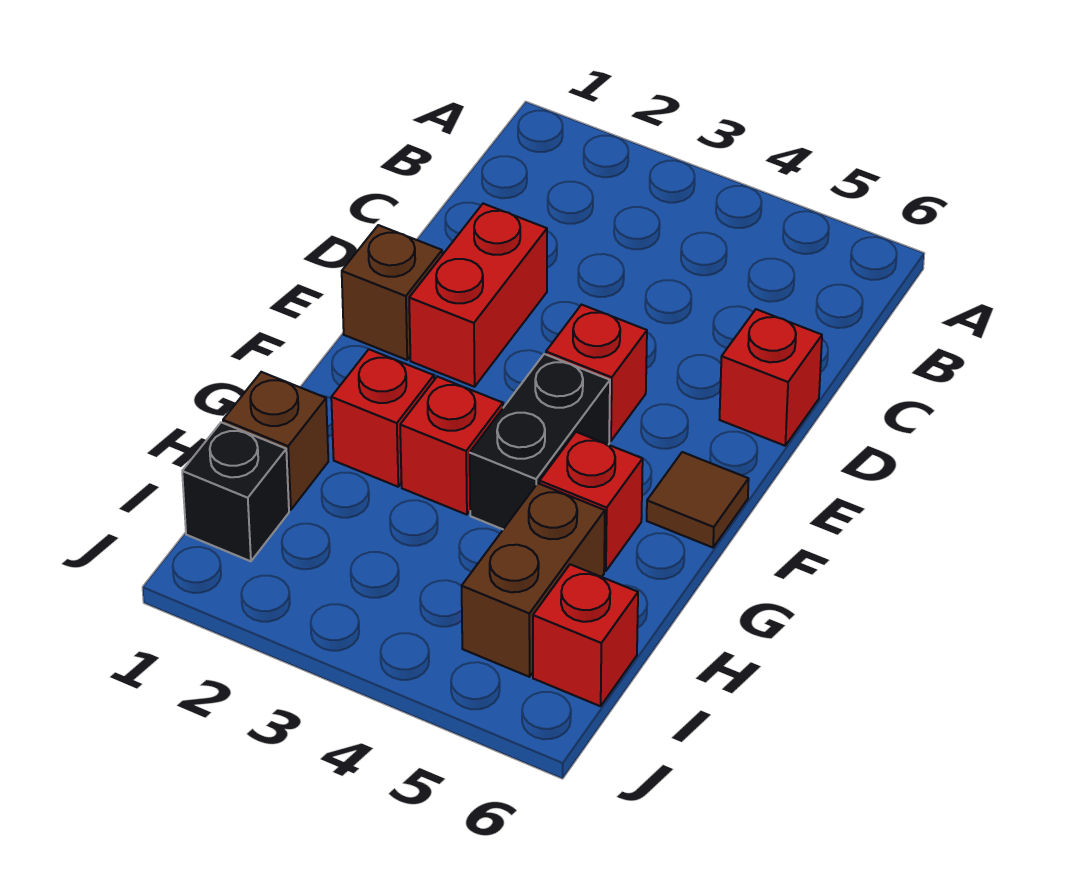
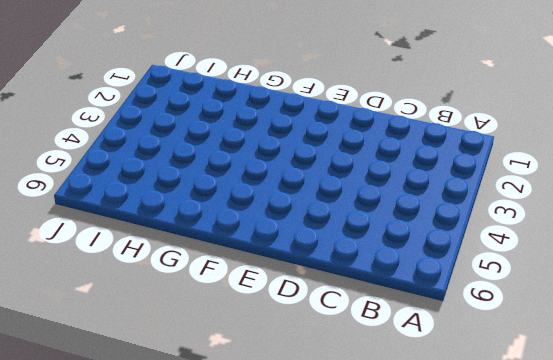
none -> red 1x2 brick [409,204,547,387]
none -> red 1x1 brick [720,309,822,446]
none -> brown 1x1 brick [342,225,442,360]

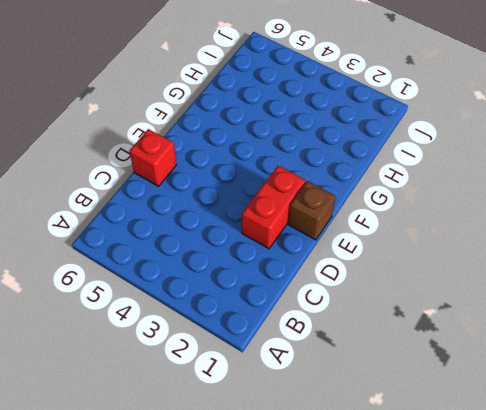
none -> red 1x1 brick [546,305,647,441]
none -> black 1x2 brick [470,354,610,529]
none -> brown 1x1 tile [647,452,749,548]

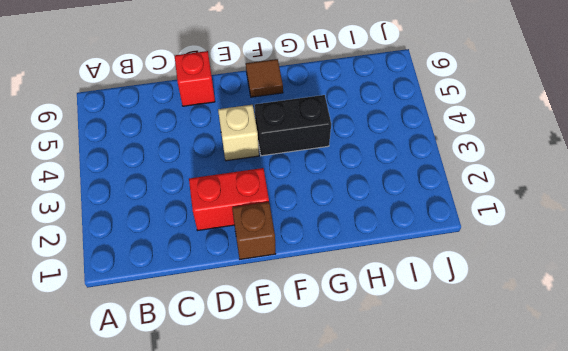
tan 1x1 brick [218,105,259,161] -> red 1x1 brick [546,305,647,441]
none -> red 1x1 brick [331,349,434,487]
none -> red 1x1 brick [400,377,503,515]
none -> red 1x1 brick [540,432,643,571]

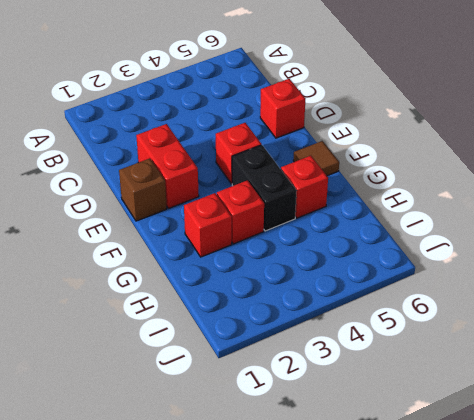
none -> brown 1x1 brick [223,372,328,510]
none -> brown 1x2 brick [462,483,605,677]
none -> black 1x1 brick [182,422,289,561]

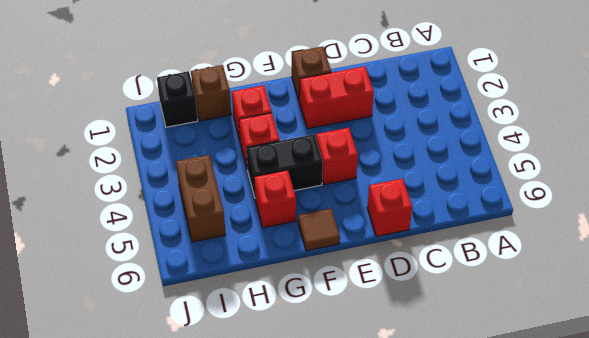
brown 1x2 brick [176,155,226,242] -> brown 1x2 brick turned to [462,483,605,677]
none -> red 1x1 brick [533,564,638,706]

